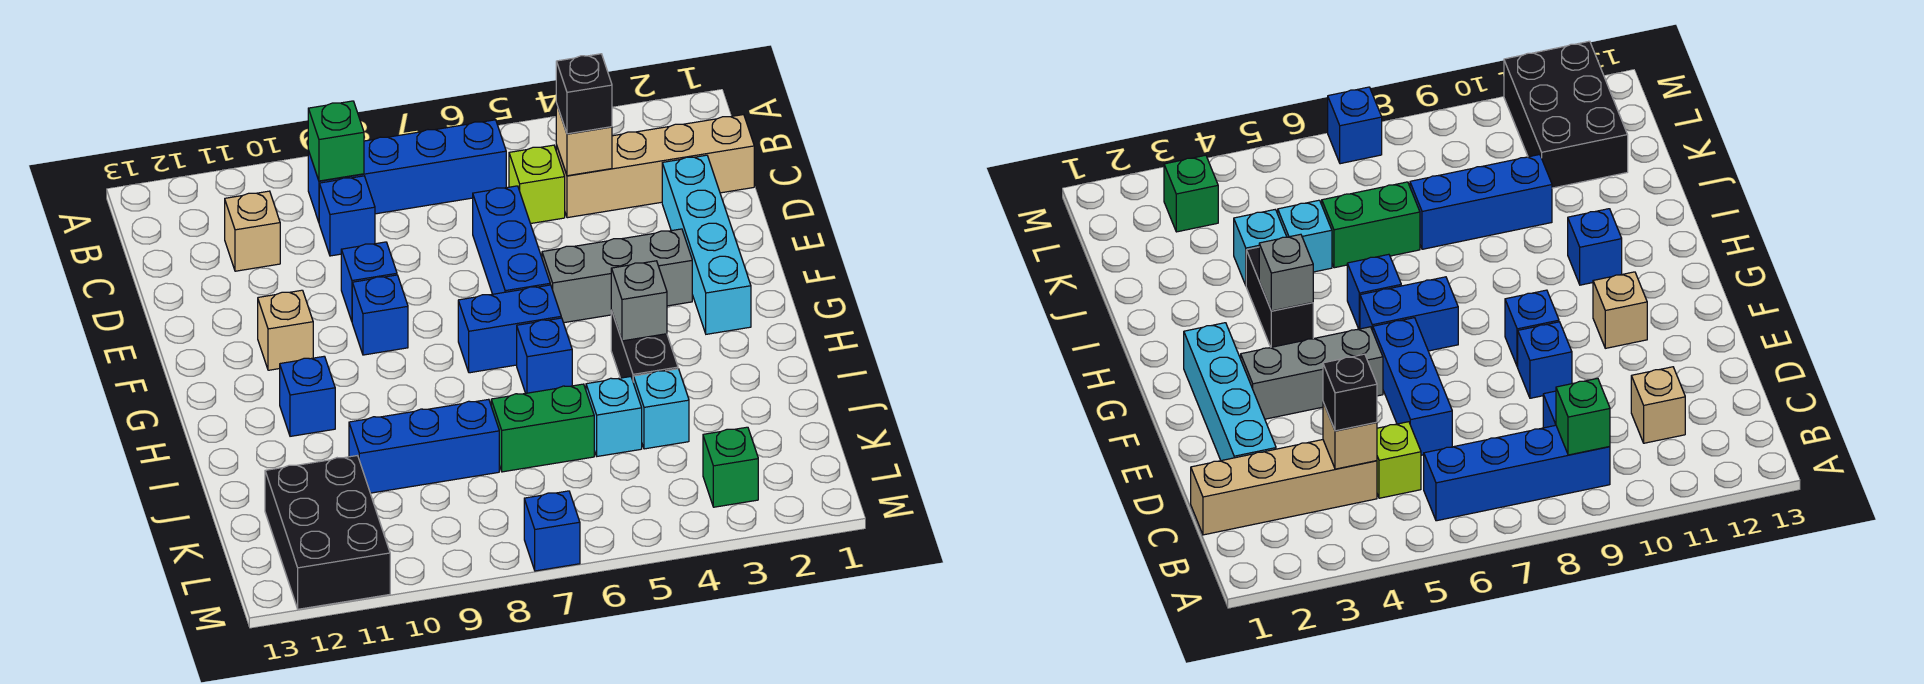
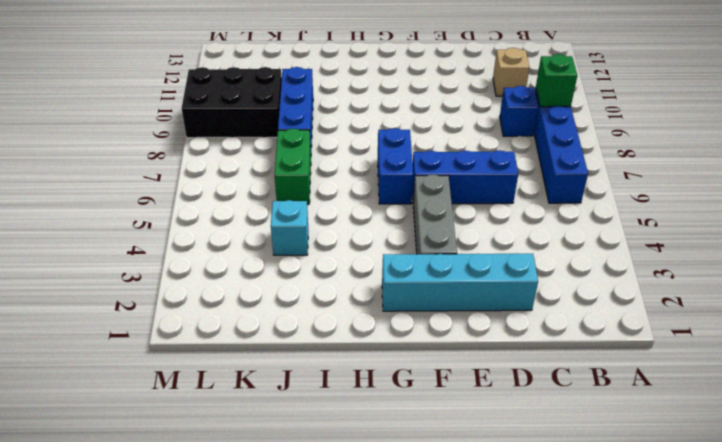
black 2x3 brick [182,67,282,138] -> black 2x3 brick moved to [265,456,390,609]
none -> tan 1x4 brick [556,115,754,218]
none -> lime 1x1 brick [509,145,565,224]
none -> blue 1x1 brick [341,242,397,321]

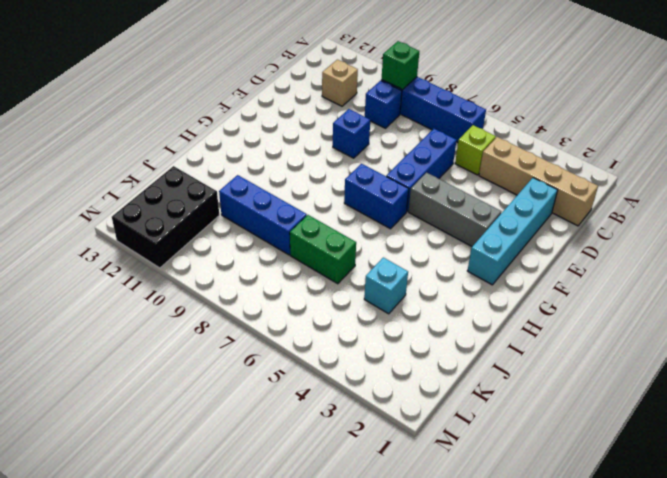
none -> blue 1x1 brick [352,275,408,355]
none -> tan 1x1 brick [258,290,313,370]
none -> black 1x2 brick [611,310,678,380]

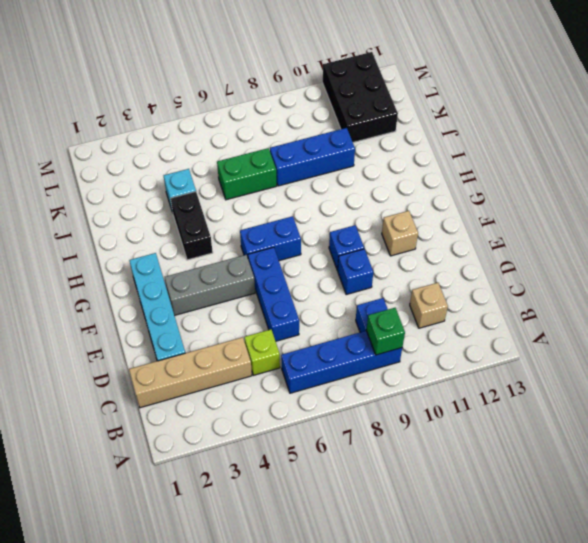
none -> blue 1x1 brick [517,318,572,393]
none -> blue 1x1 brick [280,356,335,436]
none -> cyan 1x1 brick [586,377,642,456]

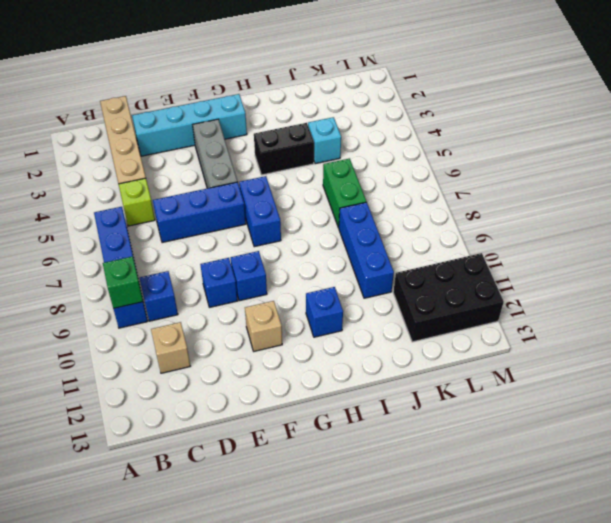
none -> blue 1x1 brick [517,318,572,393]
none -> cyan 1x1 brick [586,377,642,456]
none -> green 1x1 brick [703,427,758,507]

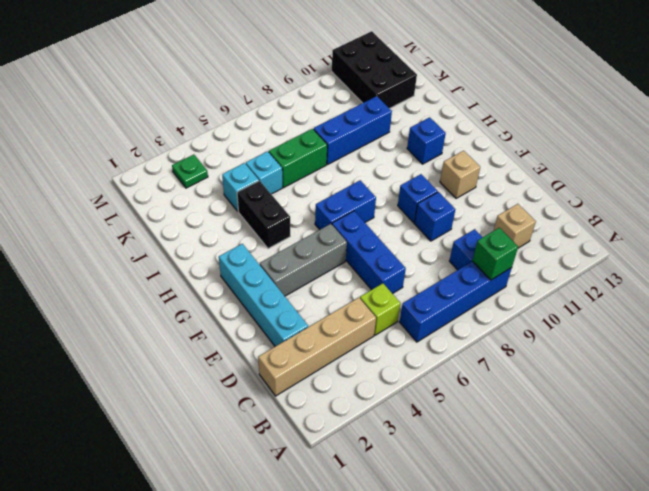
green 1x1 plate [172,155,208,188] -> green 1x1 brick [703,427,758,507]
none -> blue 1x1 brick [517,318,572,393]
none -> blue 1x1 brick [524,491,580,571]
none -> tan 1x1 brick [556,103,612,176]

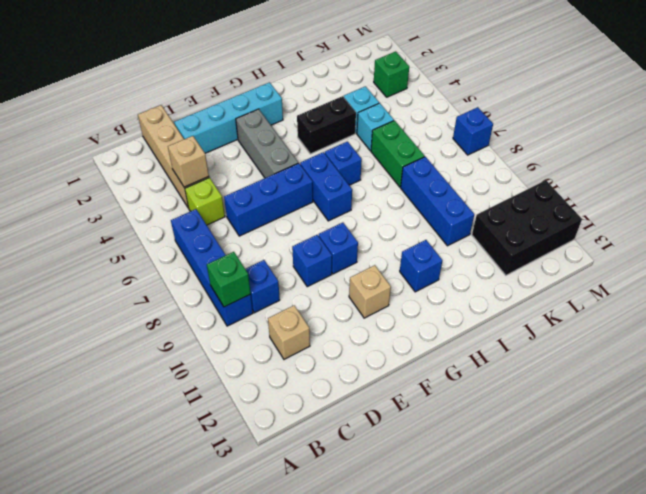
none -> grey 1x1 brick [611,261,667,341]
none -> black 1x1 brick [556,54,612,134]

